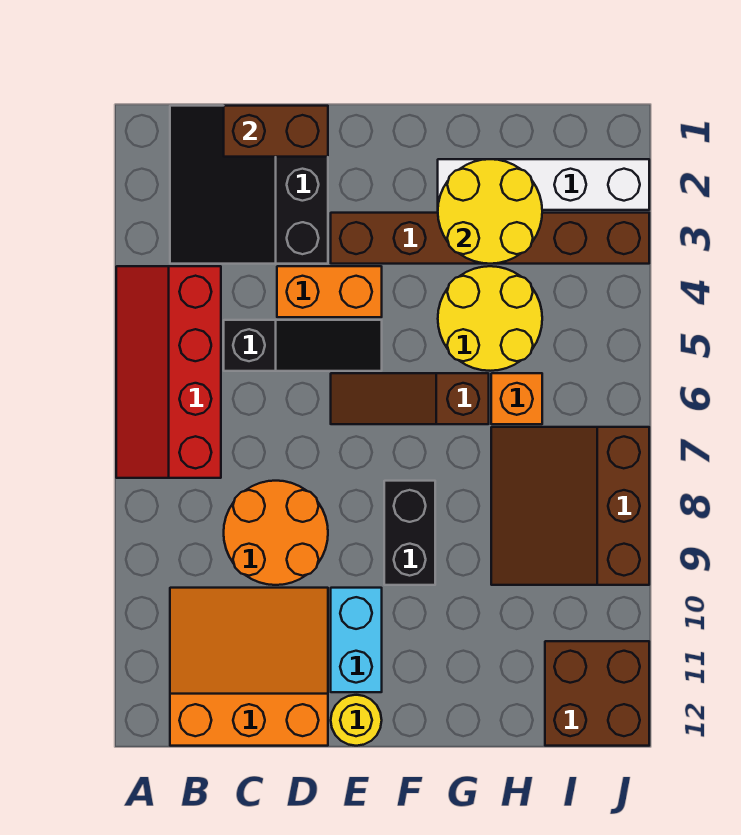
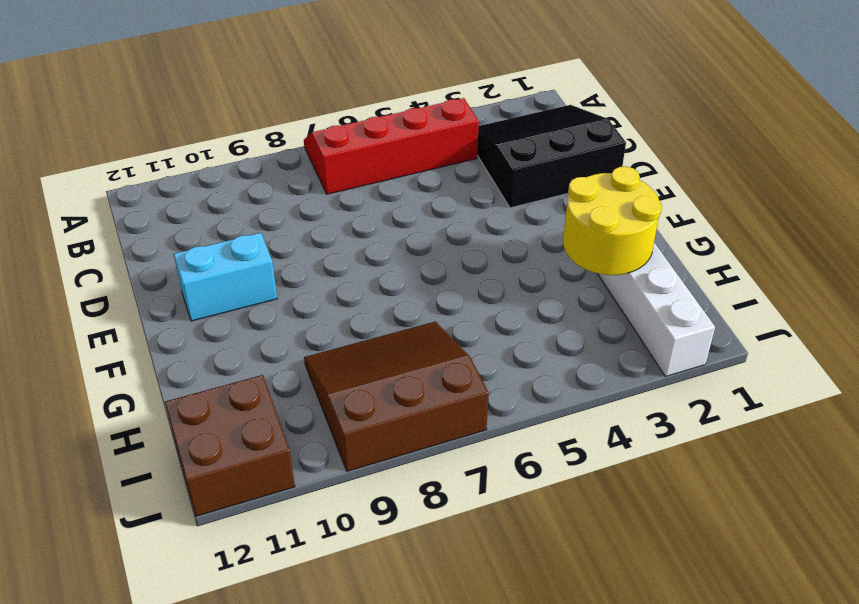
none -> orange 3x3 slope [170,588,328,746]
none -> black 1x3 slope [224,320,382,371]
none -> orange 2x2 round brick [224,481,328,585]

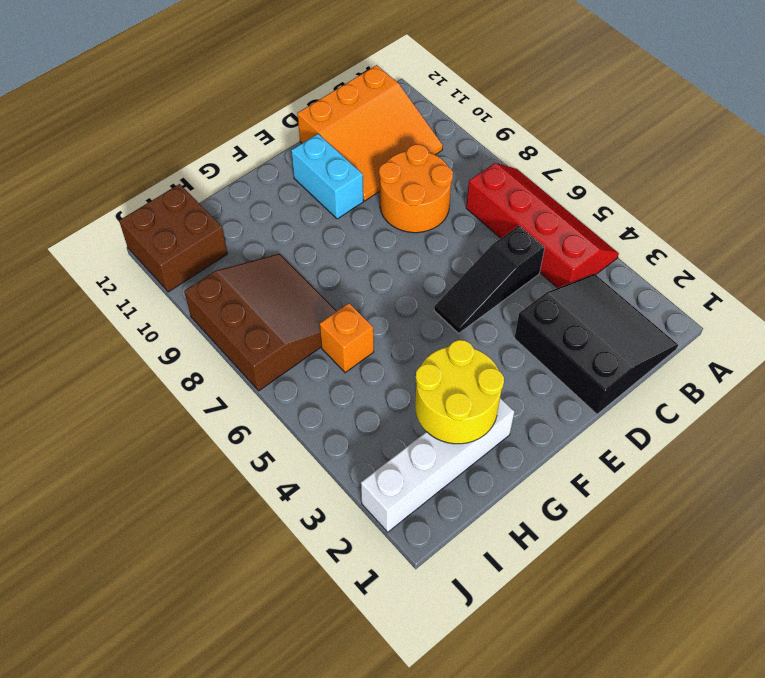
none -> orange 1x2 brick [277,266,382,317]
none -> brown 1x6 brick [331,213,649,264]
none -> brown 1x3 slope [331,373,489,424]

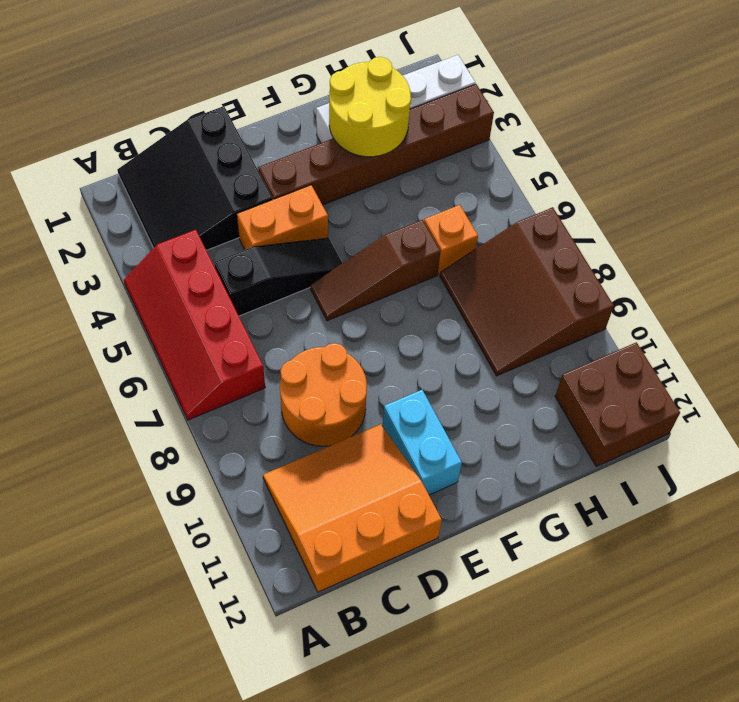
none -> yellow 1x1 round brick [331,695,382,746]
none -> black 1x2 brick [384,481,435,585]
none -> yellow 2x2 round brick [438,266,542,371]

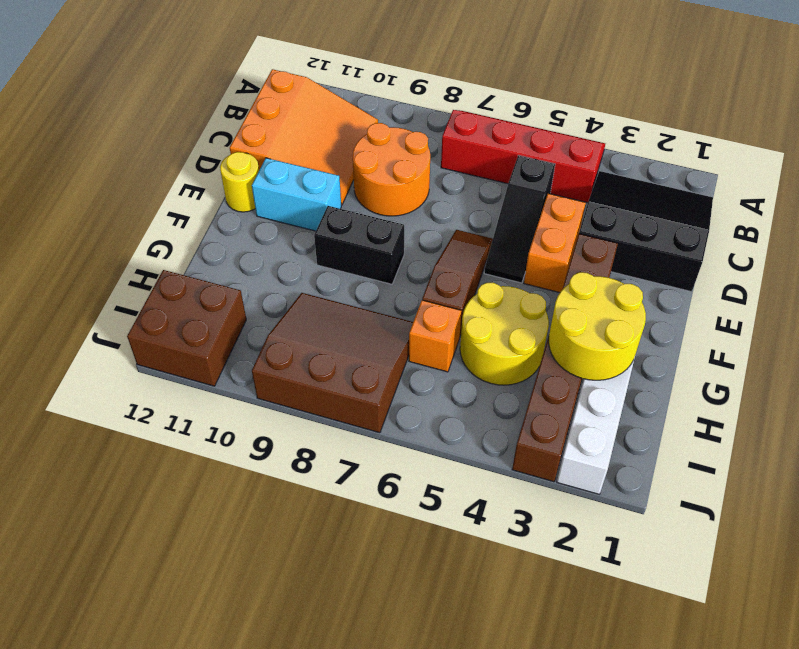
none -> brown 1x2 brick [224,106,328,157]

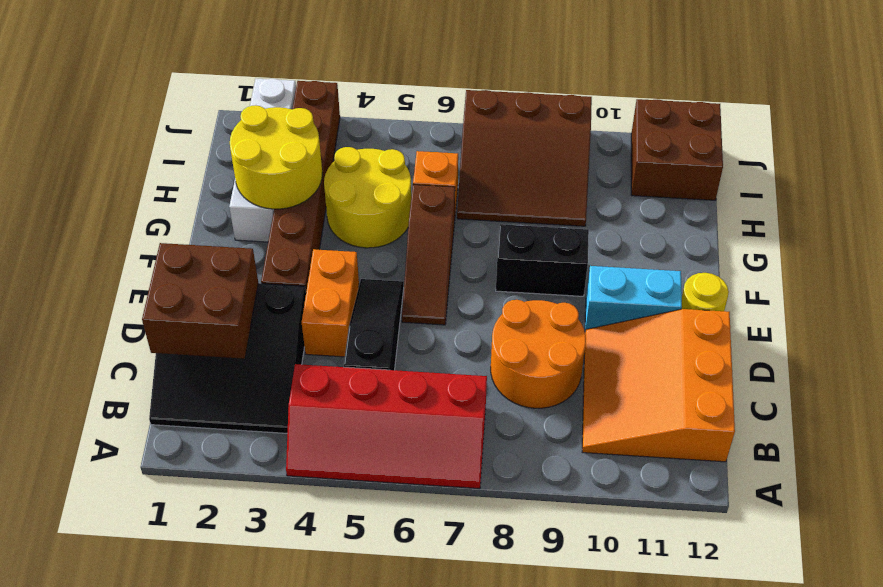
brown 2x2 brick [142,243,258,359] -> brown 1x2 brick [224,106,328,157]

